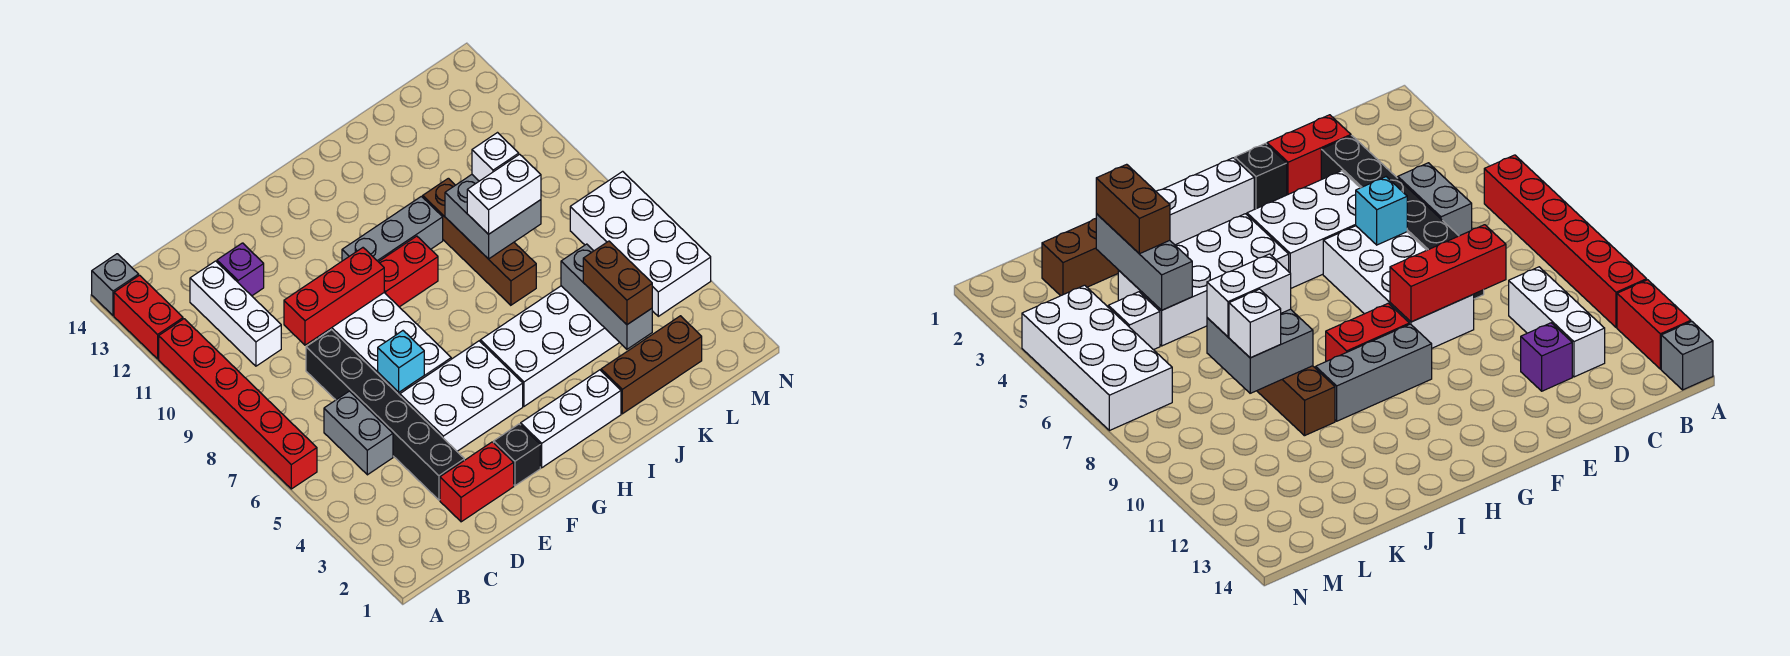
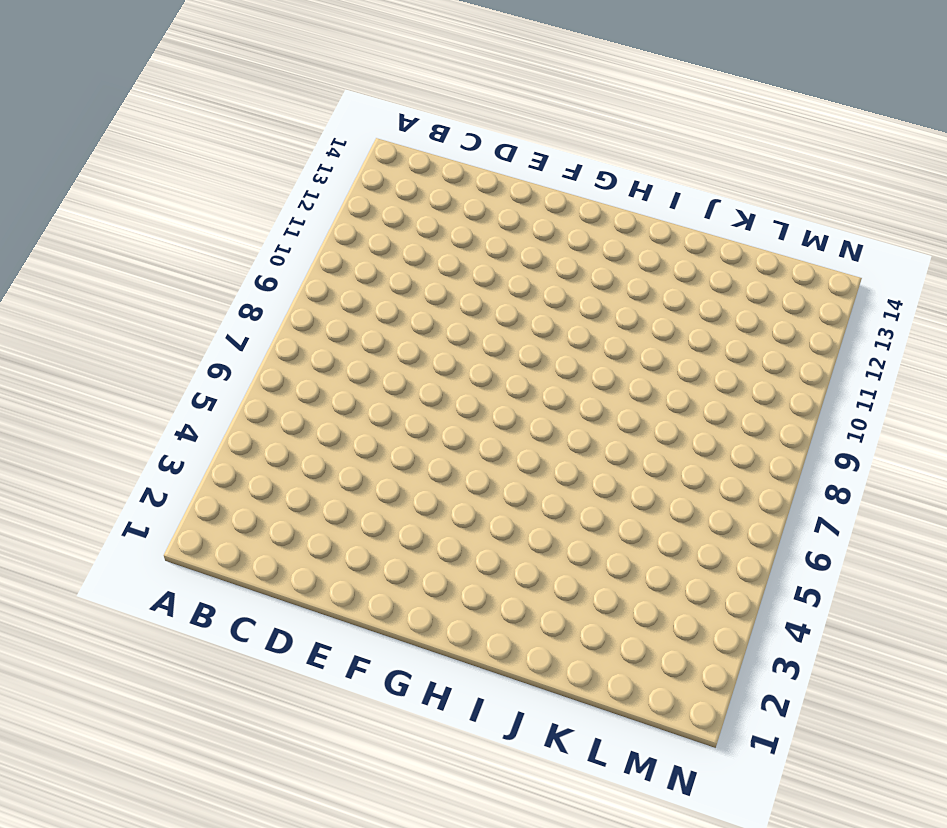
none -> red 1x6 brick [159,319,317,489]
none -> red 1x2 brick [114,275,183,359]
none -> grey 1x1 brick [92,254,139,315]

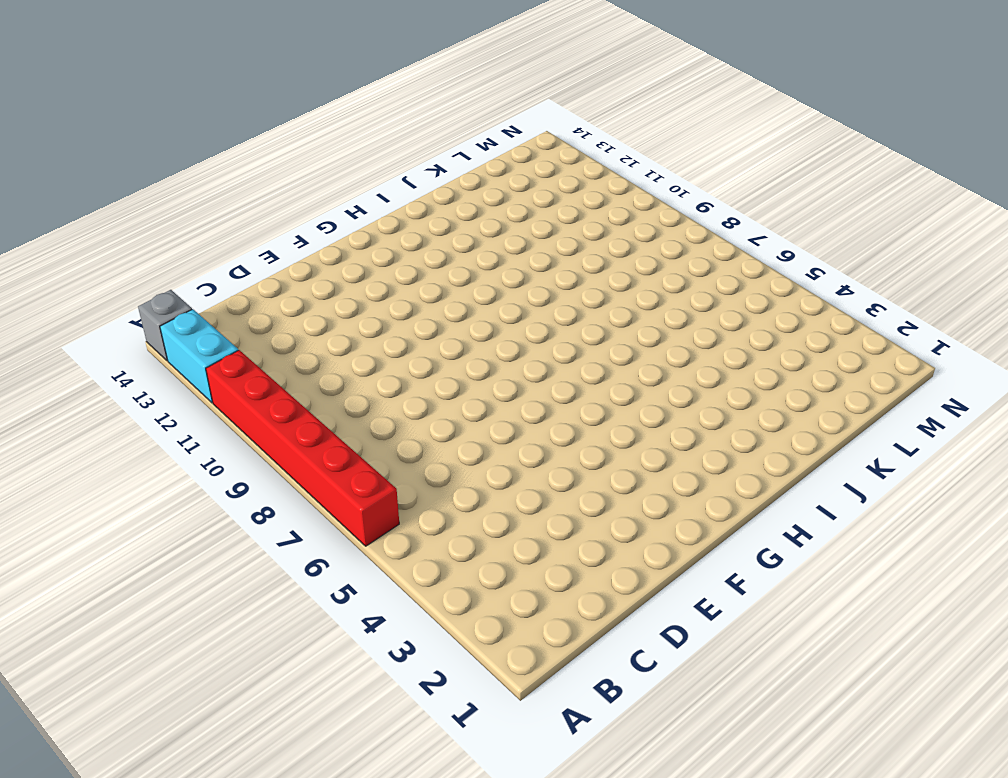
cyan 1x2 brick [160,309,238,403] -> red 1x2 brick [114,275,183,359]
none -> grey 1x2 brick [324,391,393,475]
none -> white 1x3 brick [190,261,281,366]
none -> red 1x2 brick [440,442,514,522]

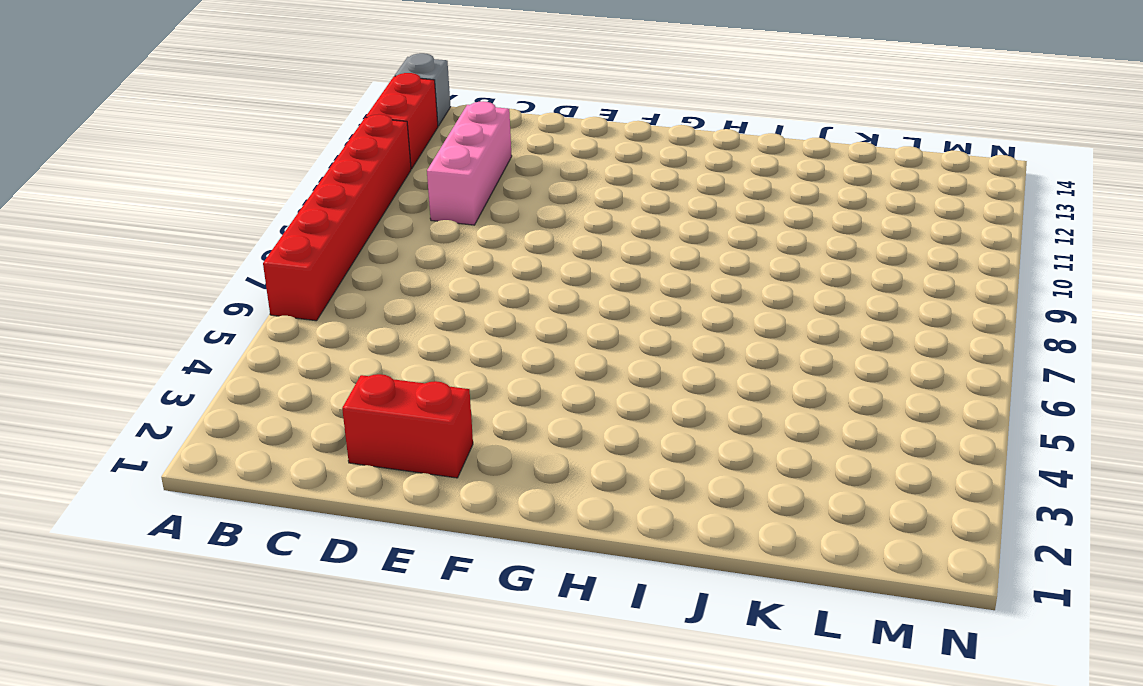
pink 1x3 brick [427,101,512,225] -> white 1x3 brick [190,261,281,366]
none -> grey 1x2 brick [324,391,393,475]
none -> black 1x6 brick [306,330,464,500]
none -> purple 1x1 brick [217,243,264,296]

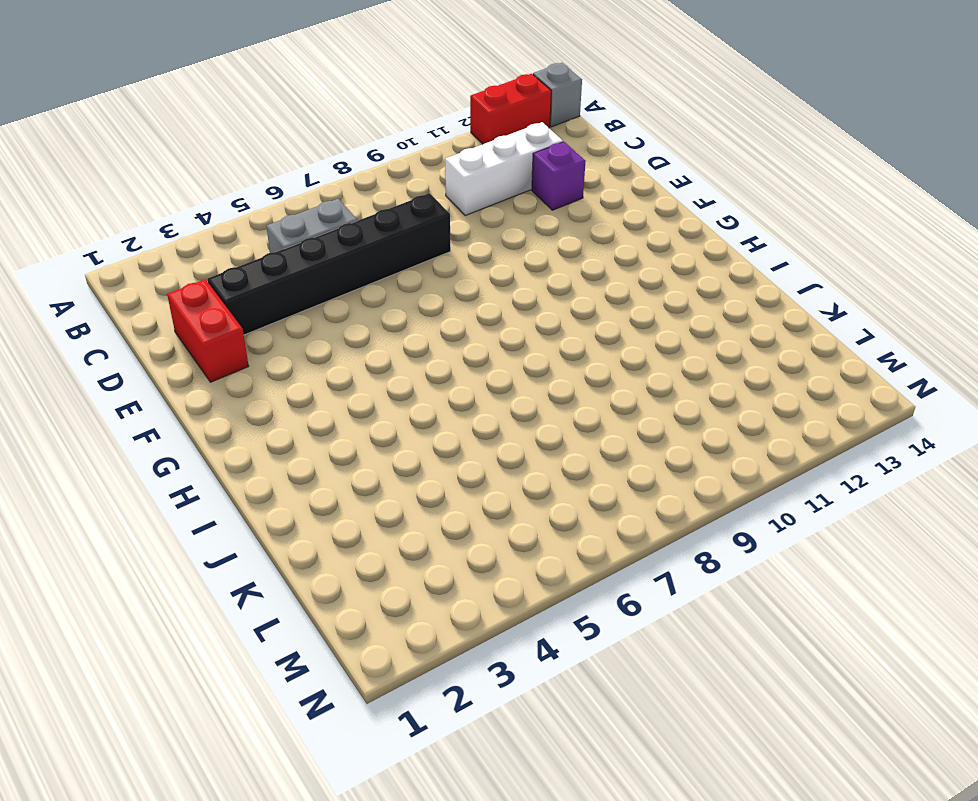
none -> red 1x6 brick [159,319,317,489]
none -> white 2x3 brick [400,341,523,451]
none -> white 2x4 brick [317,293,451,396]

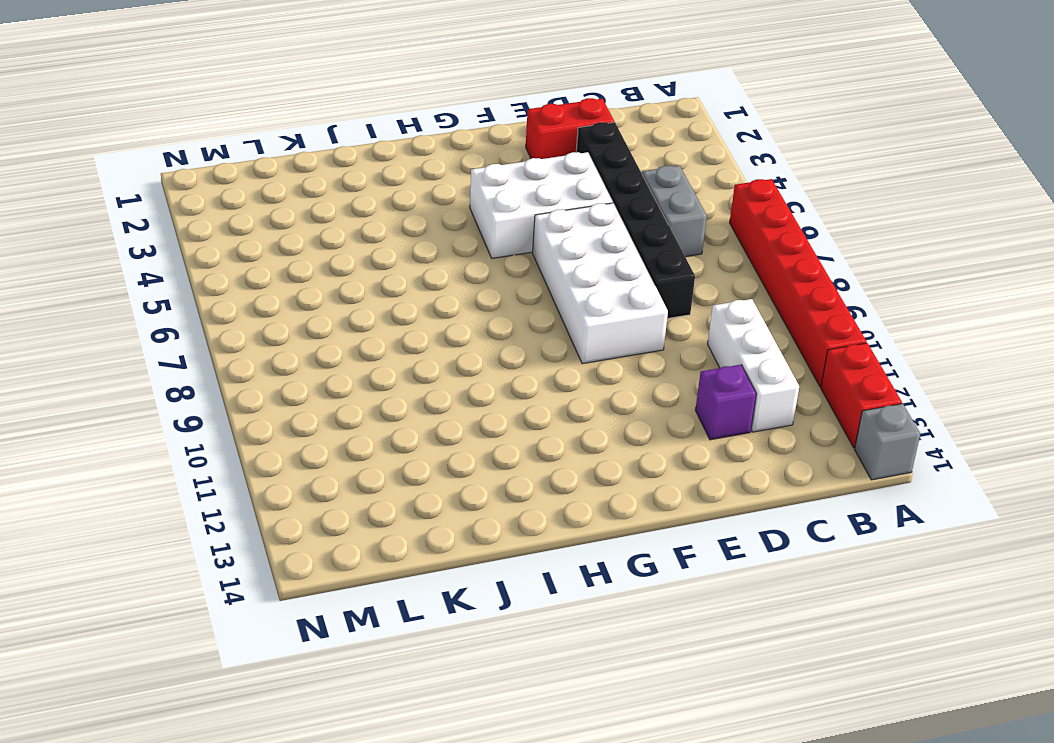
none -> black 1x1 brick [494,424,540,486]
none -> white 1x3 brick [521,370,621,468]
none -> red 1x2 brick [379,236,438,307]

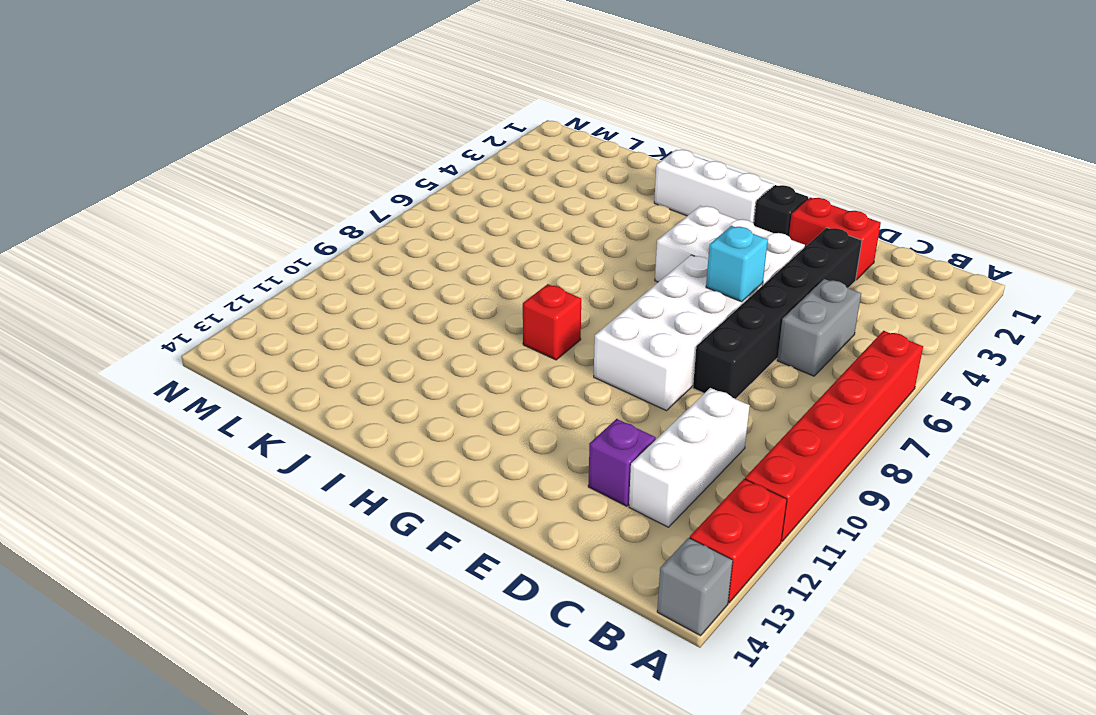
red 1x1 brick [523,284,581,360] -> red 1x2 brick [379,236,438,307]
none -> grey 1x3 brick [342,196,443,262]
none -> white 2x4 brick [480,286,620,406]
none -> brown 1x3 brick [601,316,702,414]

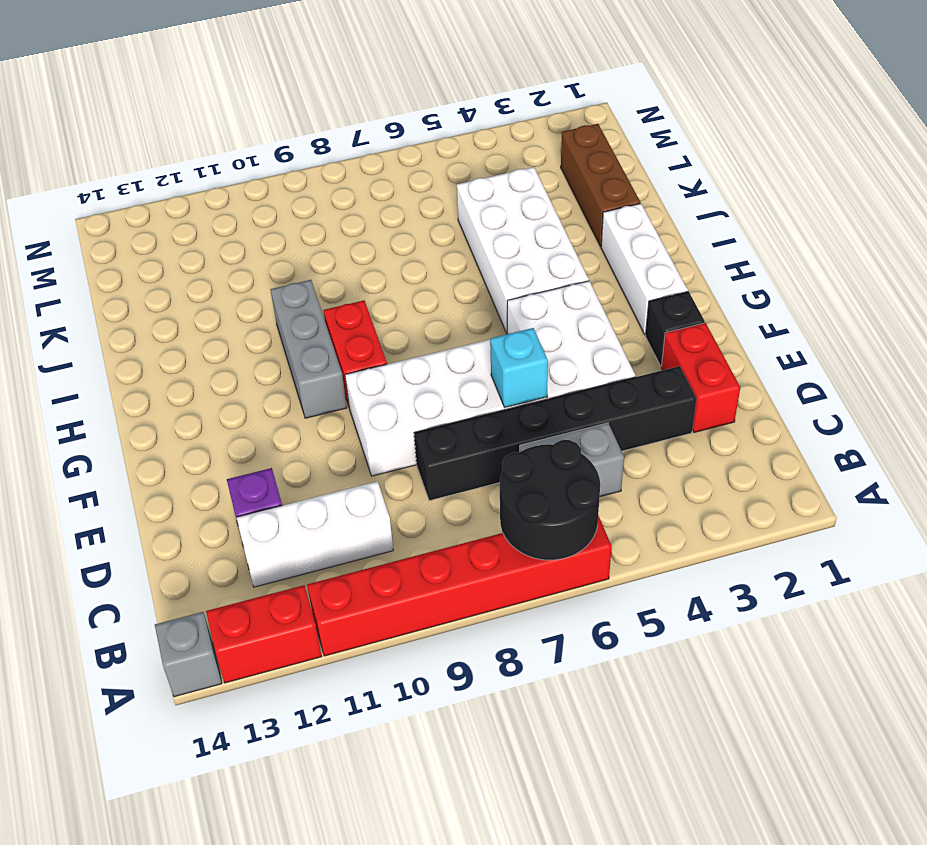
black 2x2 round brick [500,440,600,560] -> none
none -> brown 1x4 brick [423,178,536,305]
none -> white 1x1 brick [1108,292,1160,350]
none -> white 2x4 brick [570,171,711,316]

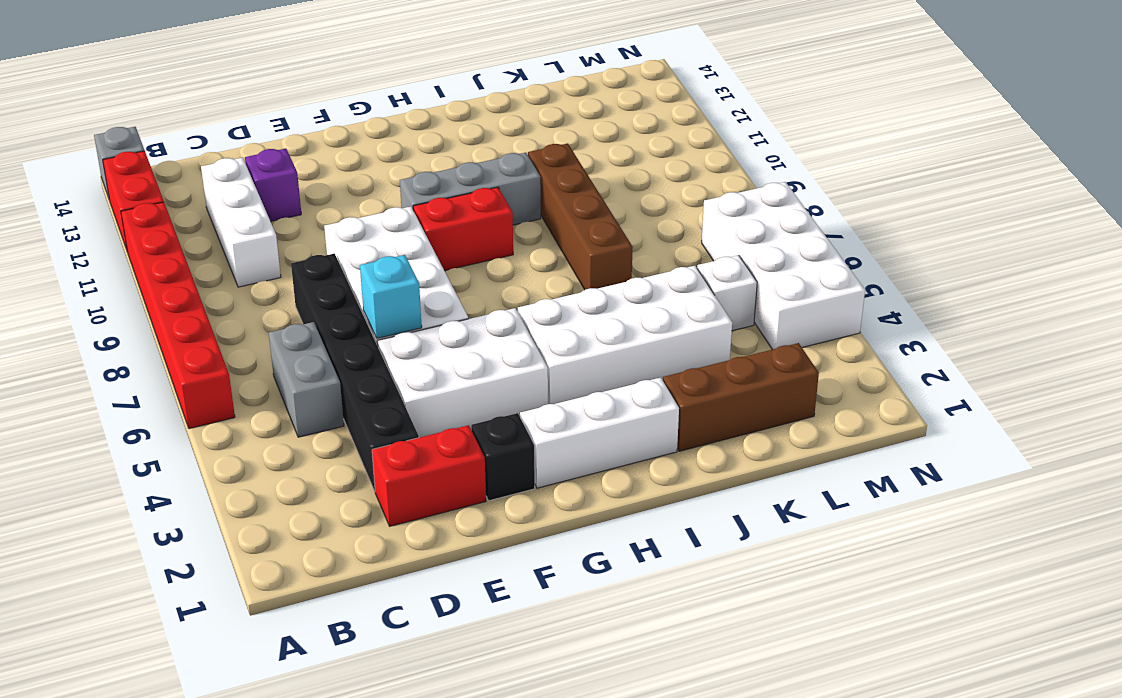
none -> red 1x3 brick [284,248,384,345]
none -> grey 2x2 brick [445,175,541,259]
none -> grey 1x3 brick [561,244,652,349]

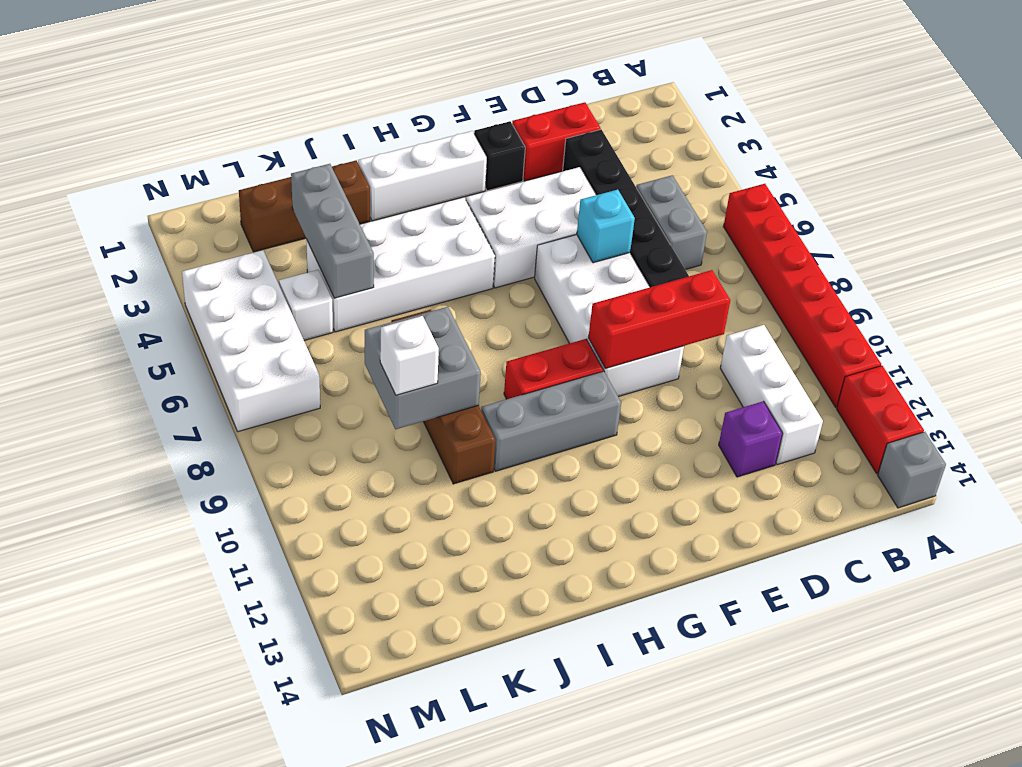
none -> white 1x2 brick [467,154,541,234]
none -> brown 1x2 brick [583,241,652,325]

